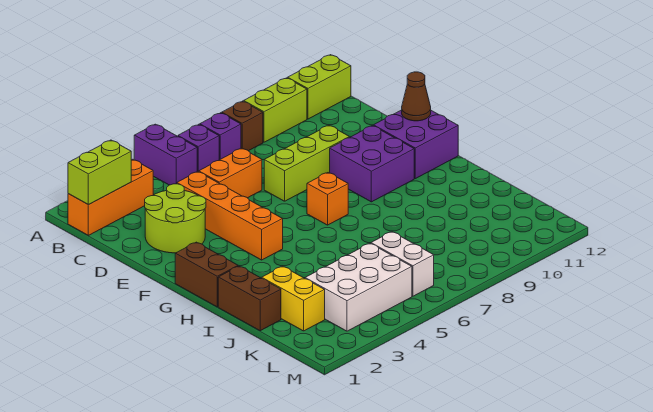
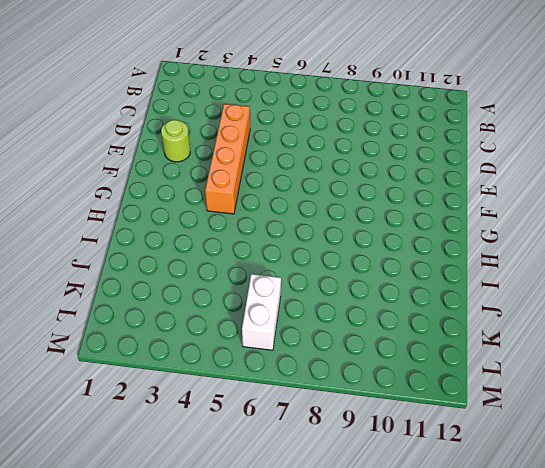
lime 1x1 round brick [161,120,190,162] -> lime 2x2 round brick [145,184,206,253]
none -> purple 1x2 brick [134,124,197,185]
none -> orange 1x3 brick [68,159,153,235]
none -> purple 1x1 brick [178,124,219,172]

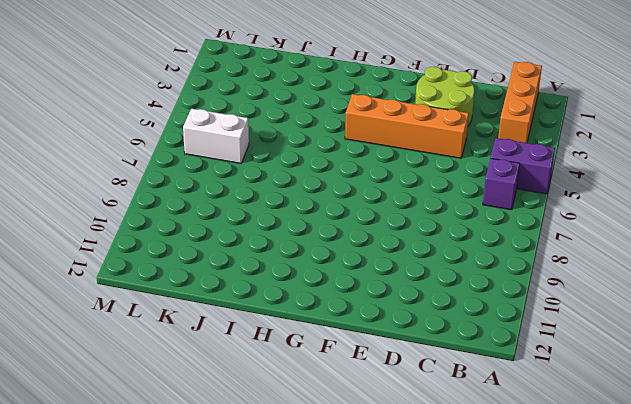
none -> purple 1x1 brick [200,113,241,160]
none -> brown 1x1 brick [222,101,263,151]
none -> lime 1x2 brick [244,78,307,142]

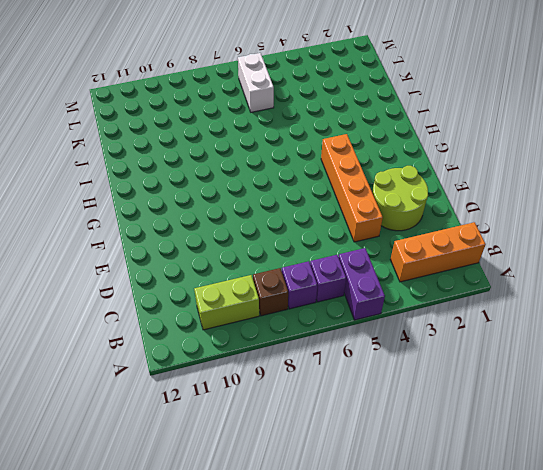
none -> lime 1x2 brick [288,55,351,119]
none -> orange 1x2 brick [199,148,262,198]
none -> lime 1x3 brick [264,125,349,201]

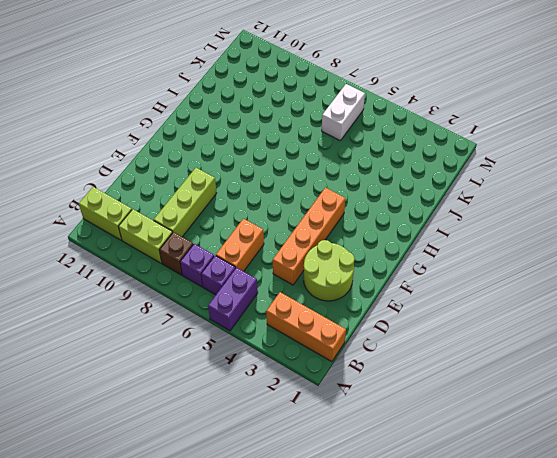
orange 1x2 brick [216,219,264,271] -> orange 1x2 brick turned to [199,148,262,198]
lime 1x3 brick [154,168,216,237] -> lime 1x3 brick turned to [264,125,349,201]
none -> purple 2x2 brick [330,126,414,202]
none -> purple 2x2 brick [374,110,458,179]
none -> brown 1x2 brick [175,242,238,307]

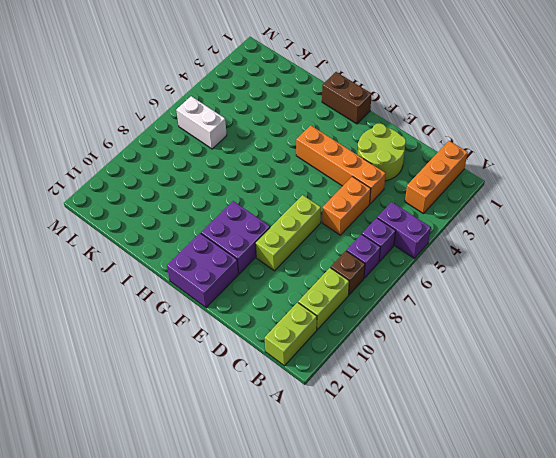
none -> orange 1x1 brick [307,173,348,225]
none -> brown 1x2 brick [218,266,281,331]
none -> yellow 1x2 brick [262,266,325,331]

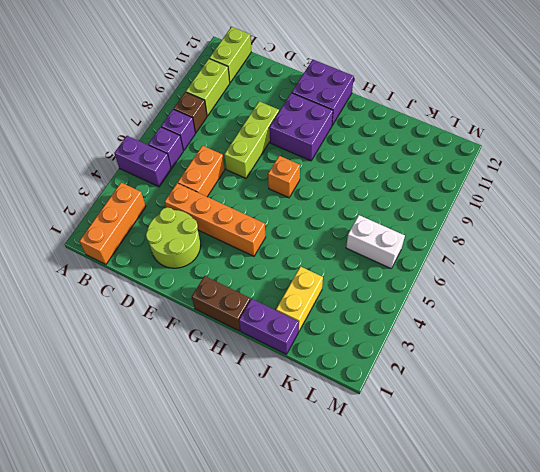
purple 1x2 brick [239,299,299,354] -> brown 1x2 brick [218,266,281,331]
yellow 1x2 brick [276,266,323,332] -> yellow 1x2 brick turned to [262,266,325,331]
none -> white 2x3 brick [305,243,412,331]
none -> lime 1x2 brick [68,140,131,205]
none -> brown 1x1 cone [402,72,431,121]

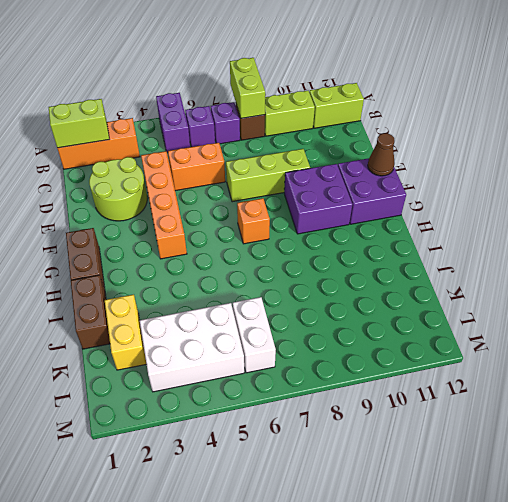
lime 1x2 brick [230,58,265,118] -> none

